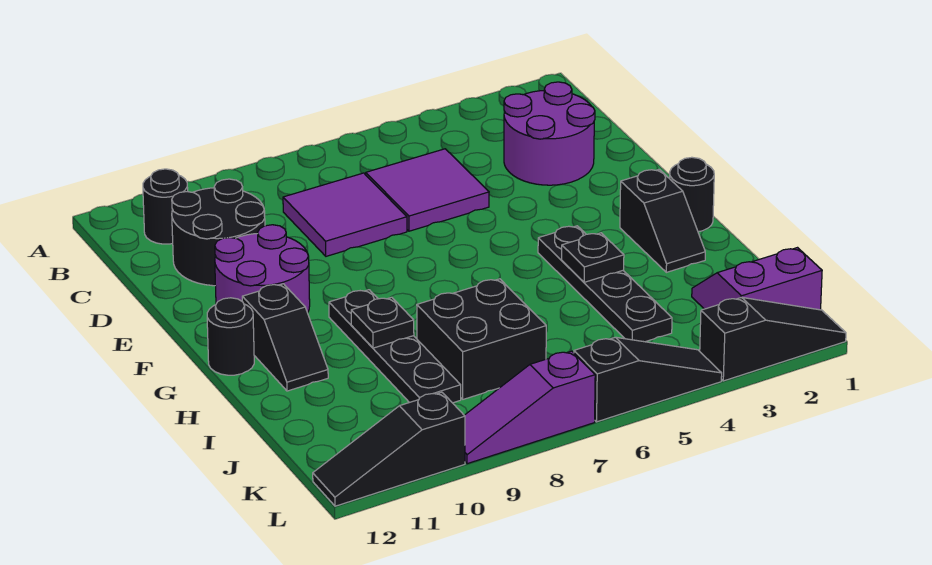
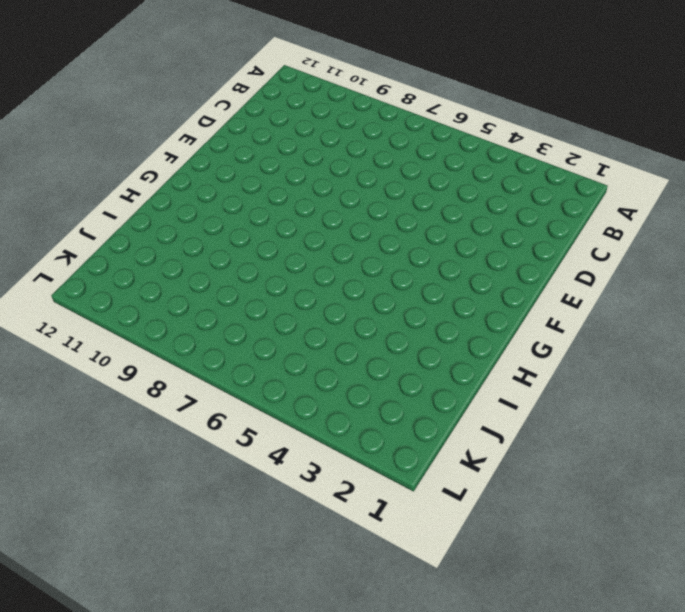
none -> black 1x1 round brick [143,169,188,244]
none -> purple 2x2 round brick [504,82,595,185]
none -> purple 2x2 tile [366,149,489,231]

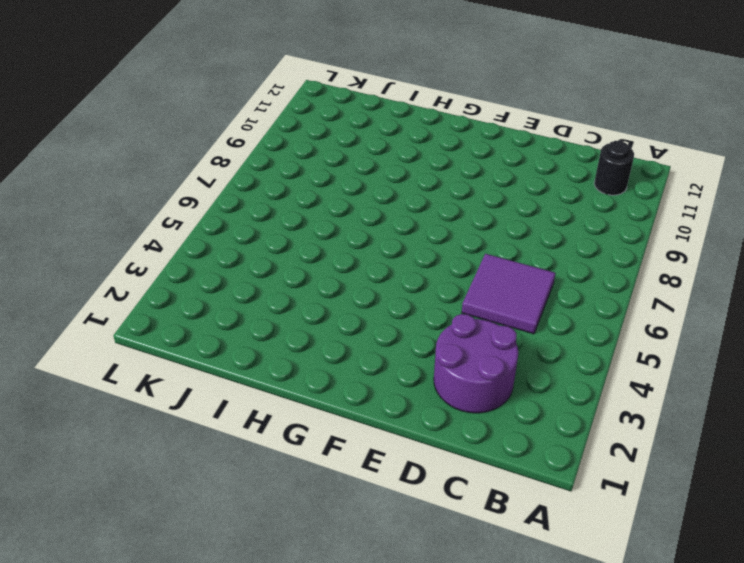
none -> purple 2x2 tile [283,173,407,256]
none -> black 2x2 round brick [172,179,265,286]
none -> purple 2x2 round brick [215,225,310,313]

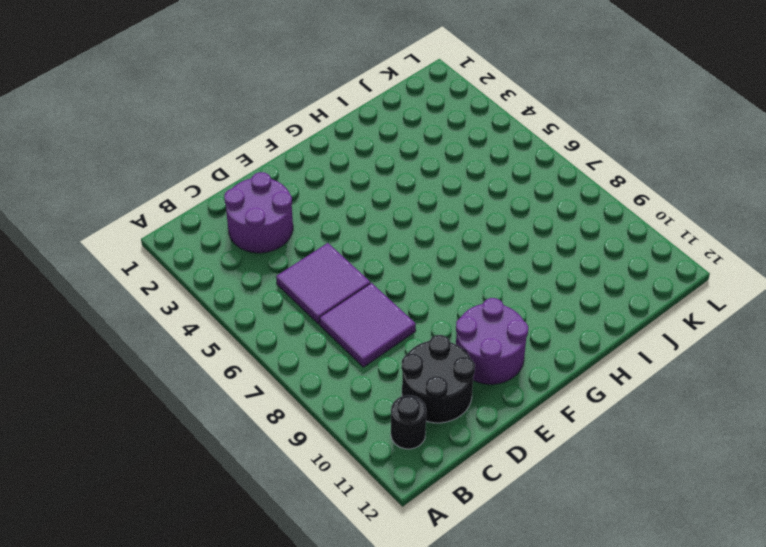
none -> black 1x1 round brick [670,157,714,232]
none -> black 1x2 slope [620,169,705,272]
none -> black 1x4 plate [538,226,672,342]

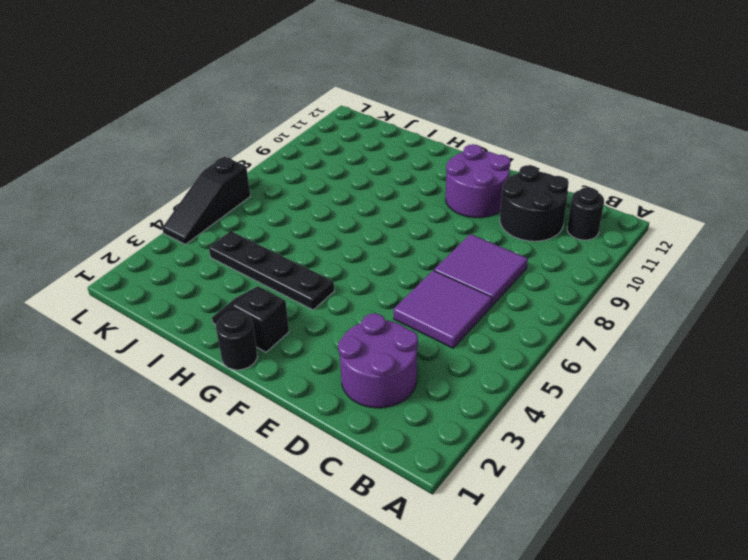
none -> black 1x4 plate [329,290,461,403]
none -> black 1x2 slope [242,284,328,391]
none -> black 1x1 round brick [207,298,254,375]

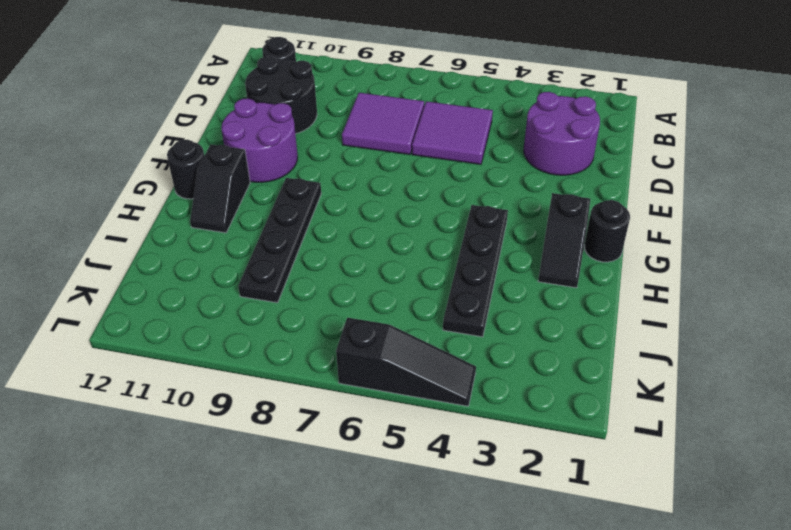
none -> black 2x2 brick [417,279,546,399]
none -> purple 2x2 slope [692,248,822,310]
none -> black 1x3 slope [700,297,846,381]

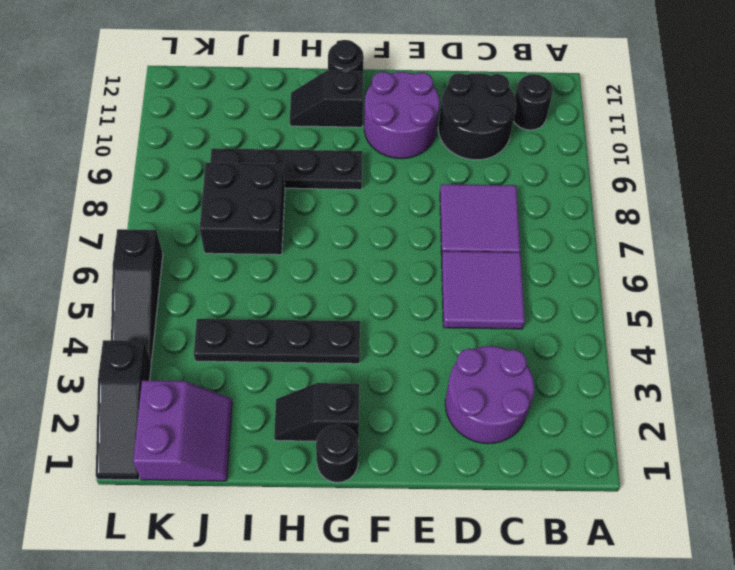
none -> purple 1x3 slope [464,351,595,464]
none -> black 1x3 slope [313,392,465,506]
none -> black 1x1 plate [562,233,624,282]

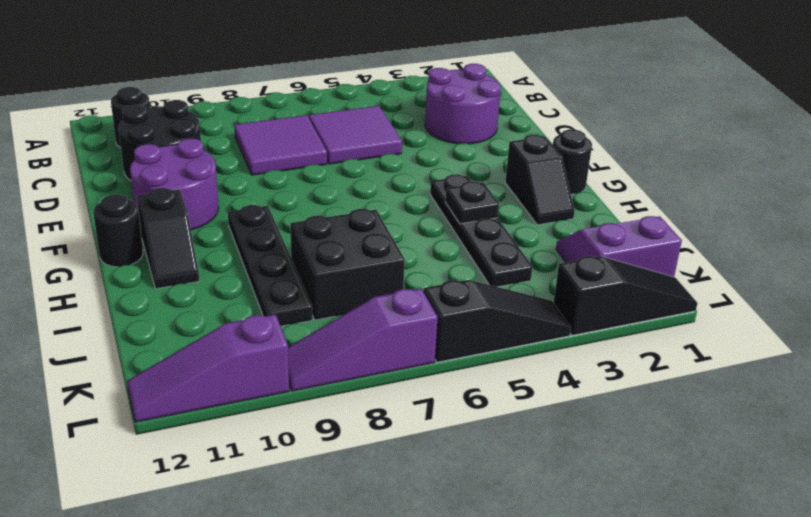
purple 1x3 slope [127,314,289,422] -> black 1x3 slope [313,392,465,506]
none -> black 1x1 plate [351,297,414,348]

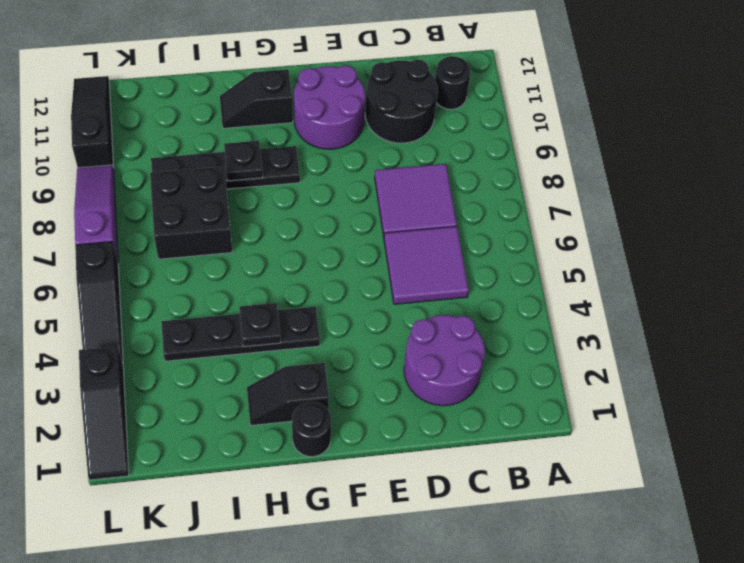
none -> black 1x1 round brick [207,298,254,375]
none -> purple 2x2 slope [692,248,822,310]

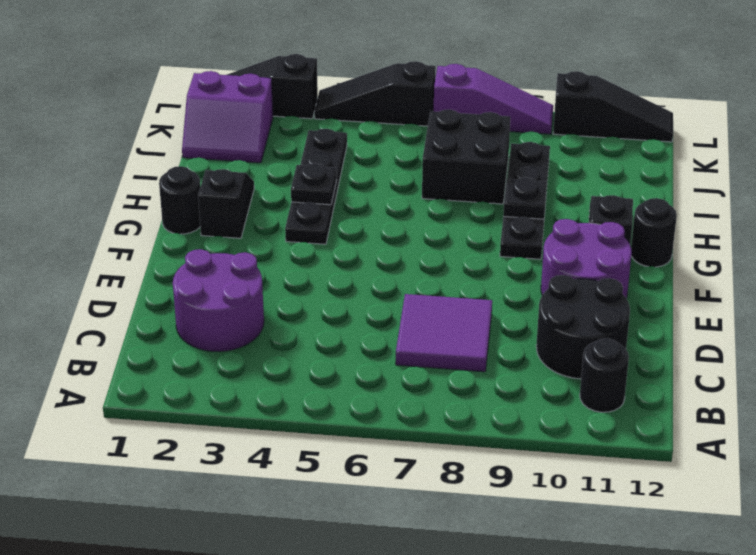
none -> purple 2x2 tile [366,149,489,231]

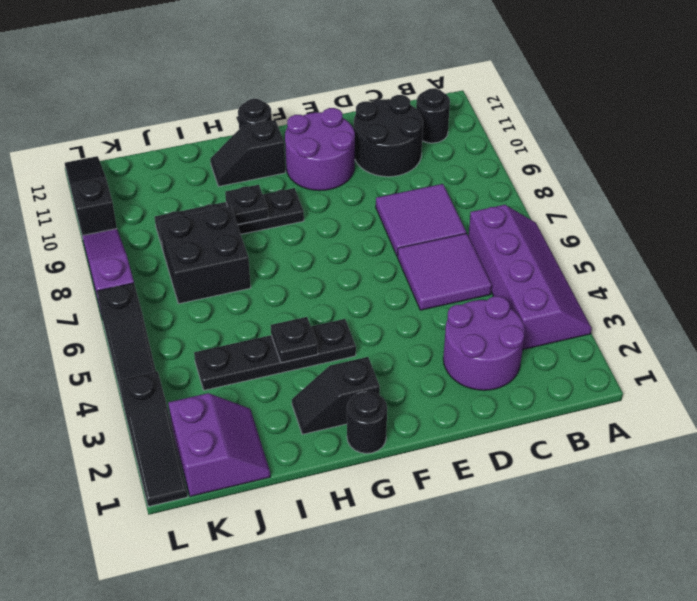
purple 2x4 slope [468,205,592,350] -> none

